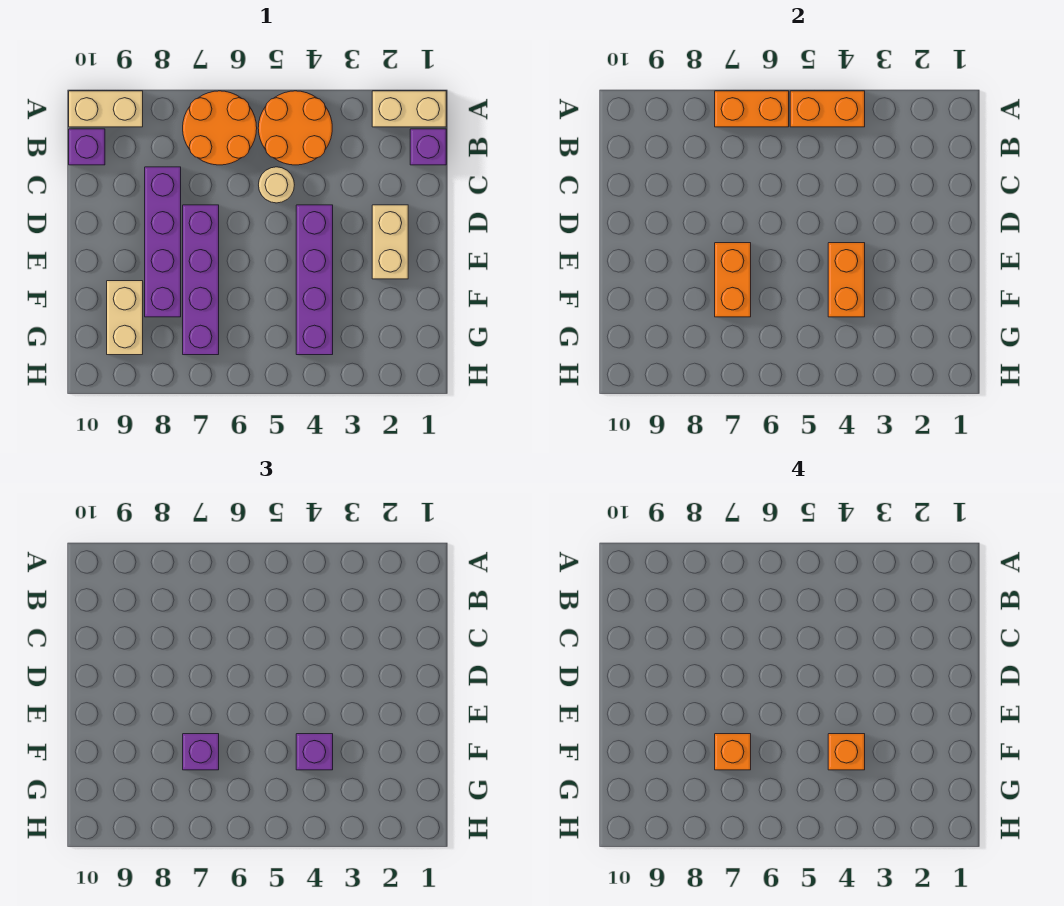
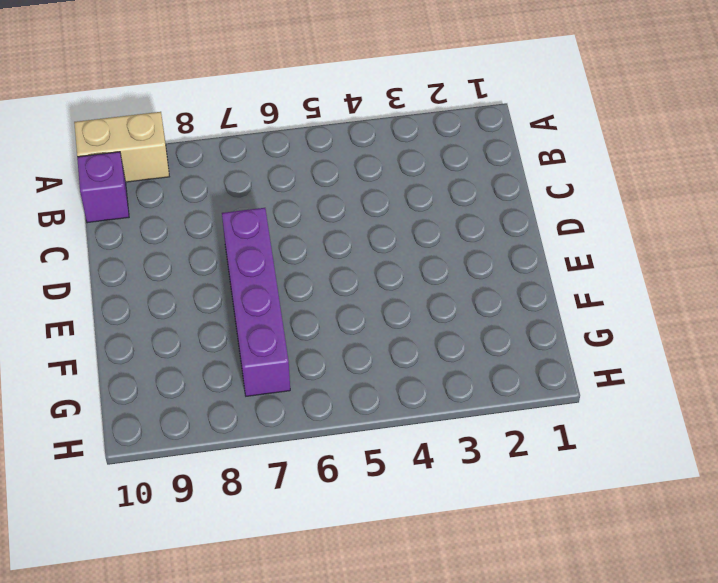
none -> tan 1x2 brick [372,91,446,127]
none -> orange 2x2 round brick [258,91,332,165]
none -> orange 2x2 round brick [183,91,257,165]

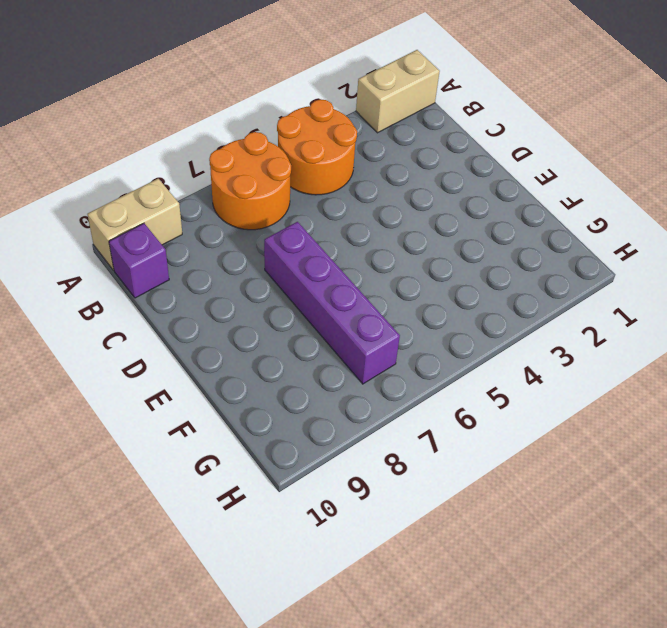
none -> purple 1x1 brick [410,129,446,165]
none -> tan 1x1 round brick [259,167,294,203]
none -> purple 1x4 brick [145,167,181,317]

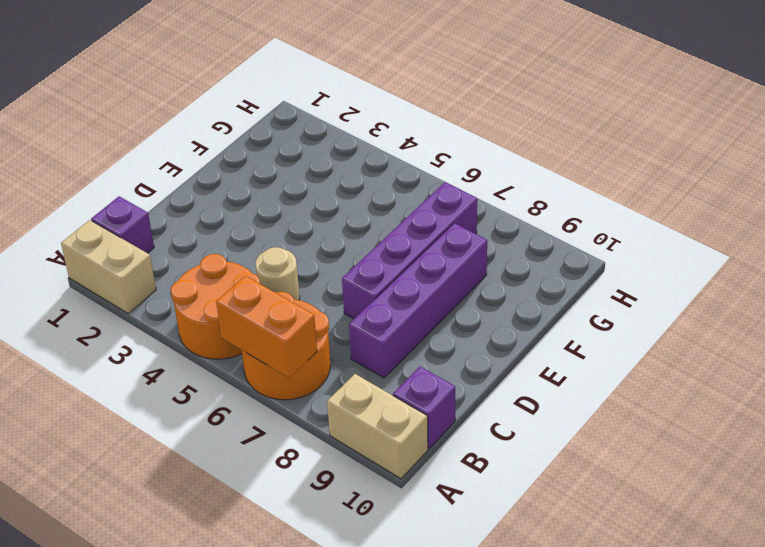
none -> tan 1x2 brick [372,205,408,279]
none -> purple 1x4 brick [296,205,333,355]
none -> tan 1x2 brick [107,281,143,355]

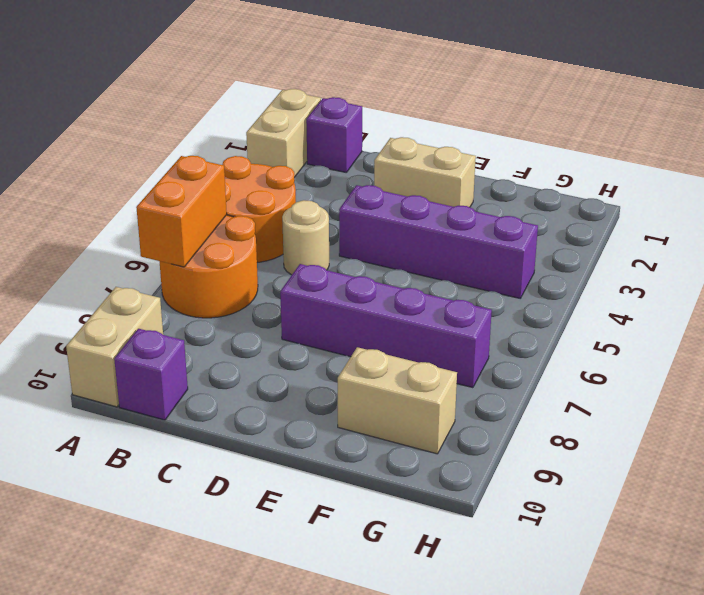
none -> purple 1x4 brick [145,167,181,317]
none -> orange 1x2 brick [790,91,865,127]
none -> orange 1x2 brick [828,243,865,317]

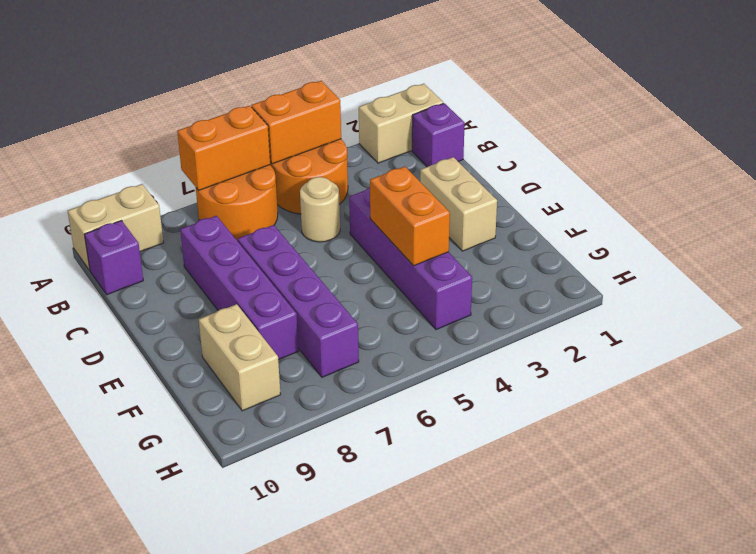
none -> orange 1x2 brick [715,243,751,317]
none -> purple 1x1 brick [296,734,333,770]
none -> purple 1x1 brick [183,734,219,770]

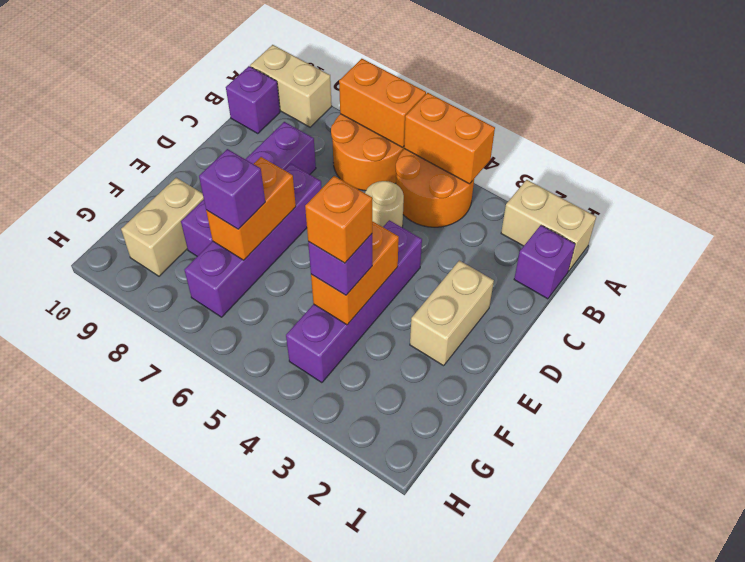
none -> orange 1x1 brick [715,734,751,770]

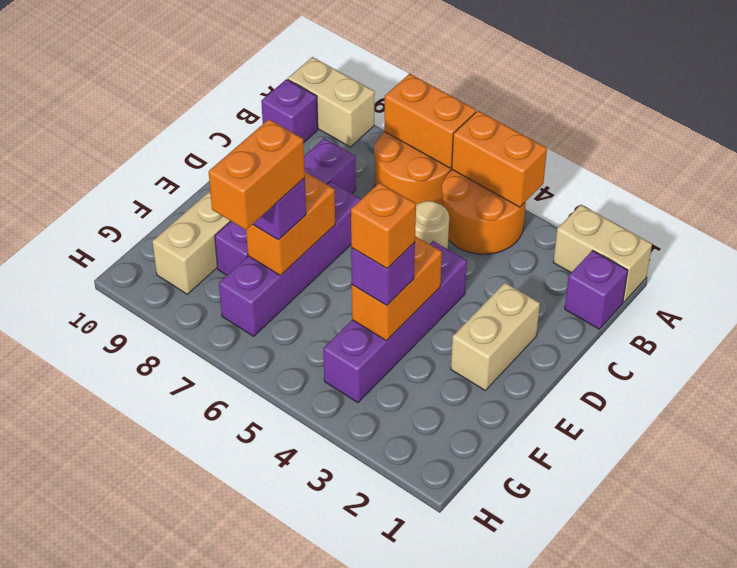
orange 1x2 brick [209,119,305,230] -> orange 1x1 brick [715,734,751,770]

